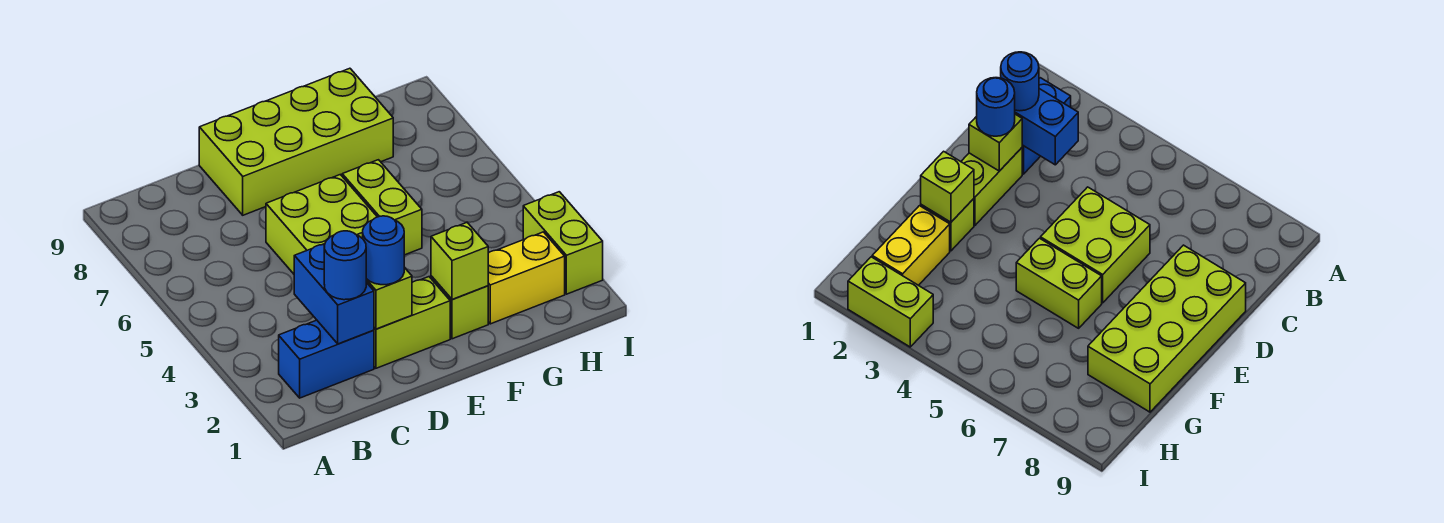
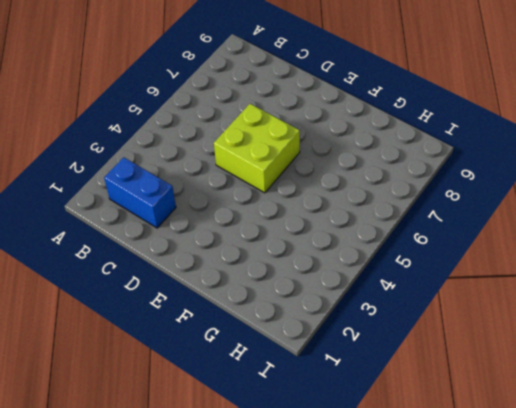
none -> lime 1x2 brick [374,277,450,368]
none -> lime 2x4 brick [199,68,393,215]
none -> lime 1x1 brick [431,276,488,339]

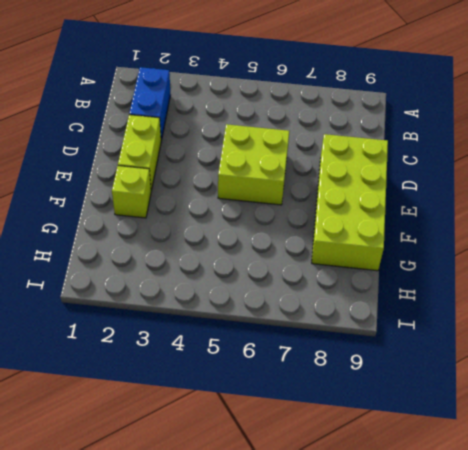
none -> lime 1x2 brick [342,160,422,255]
none -> yellow 1x2 brick [488,232,565,324]
none -> lime 1x2 brick [523,192,603,294]

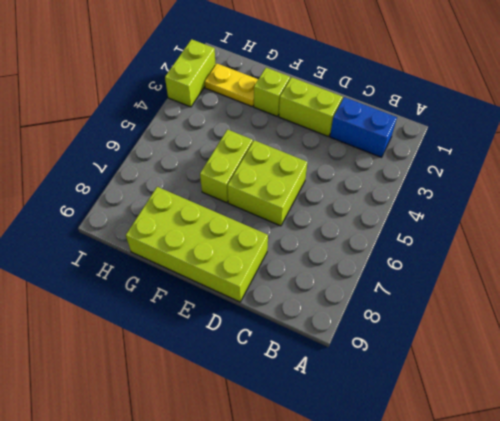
yellow 1x2 plate [205,64,258,107] -> yellow 1x2 brick [488,232,565,324]
none -> blue 1x2 brick [294,244,374,344]
none -> lime 1x1 brick [366,267,412,329]
none -> lime 1x1 brick [431,222,488,299]

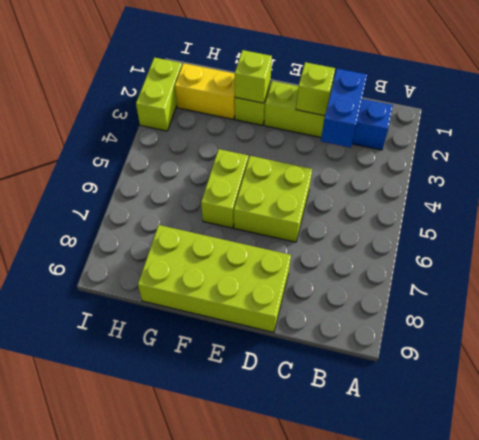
none -> blue 1x1 round brick [324,231,366,300]
none -> blue 1x1 round brick [363,216,404,285]

